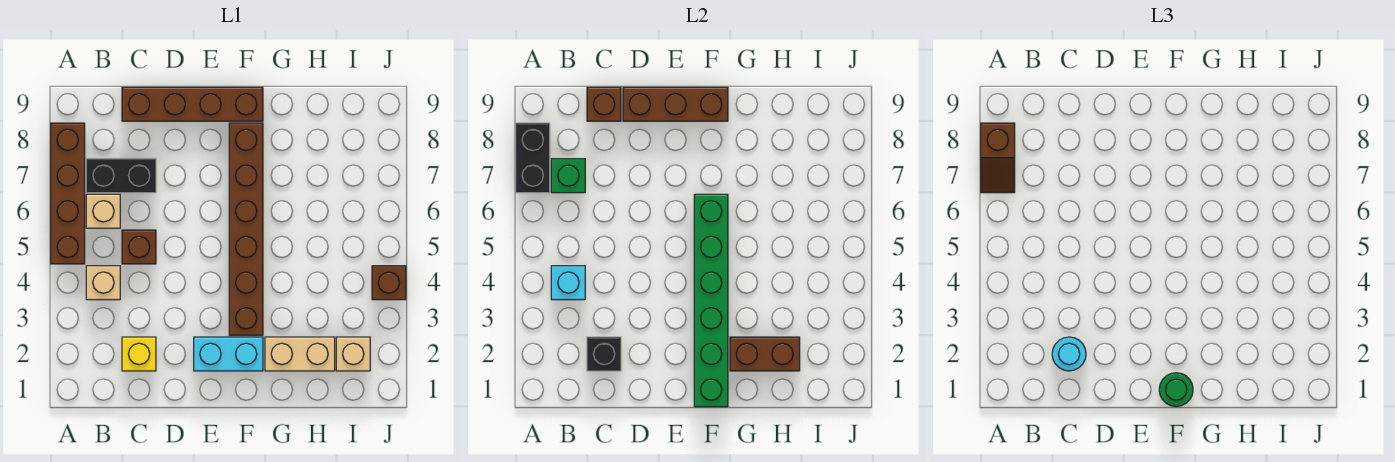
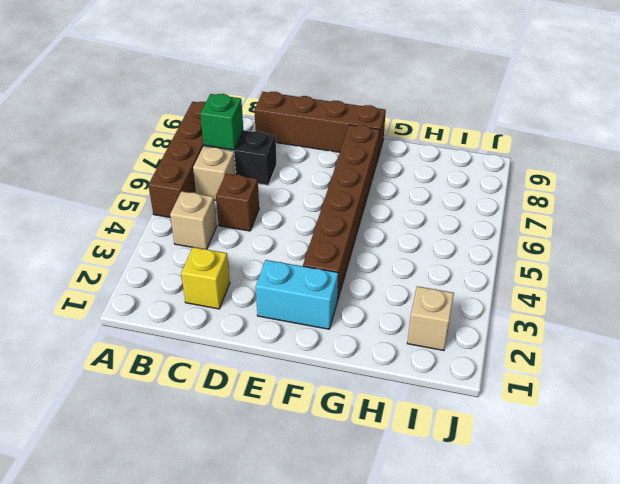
none -> tan 1x2 brick [265,337,335,371]
none -> brown 1x1 brick [372,266,406,300]
none -> black 1x2 brick [516,123,550,193]

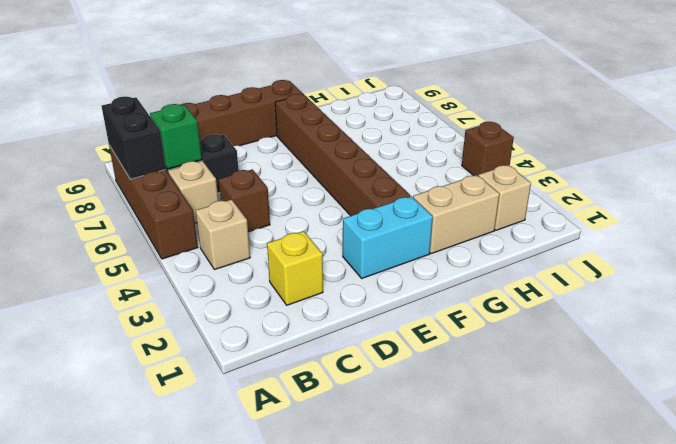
none -> cyan 1x1 brick [551,266,585,300]
none -> black 1x1 brick [587,337,621,371]
none -> brown 1x1 brick [587,87,621,121]

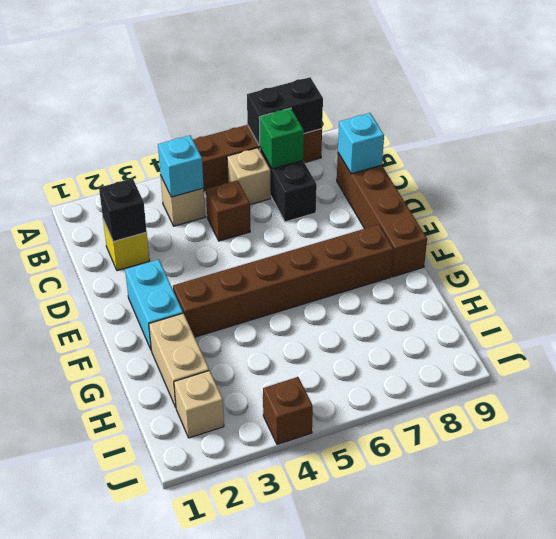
cyan 1x1 brick [338,113,384,174] -> brown 1x1 brick [587,87,621,121]
none -> brown 1x3 brick [623,87,728,121]
none -> green 1x6 brick [694,194,728,407]
none -> brown 1x2 brick [730,337,800,371]

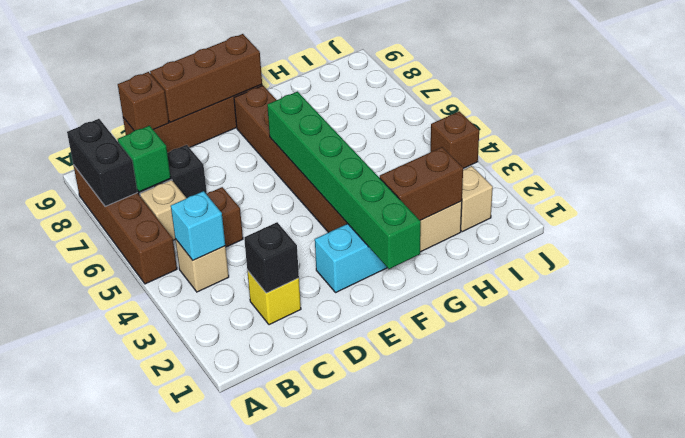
none -> brown 1x2 slope [981,123,1015,193]
none -> cyan 1x1 round brick [1052,337,1086,371]
none -> green 1x1 round brick [1159,373,1193,407]

